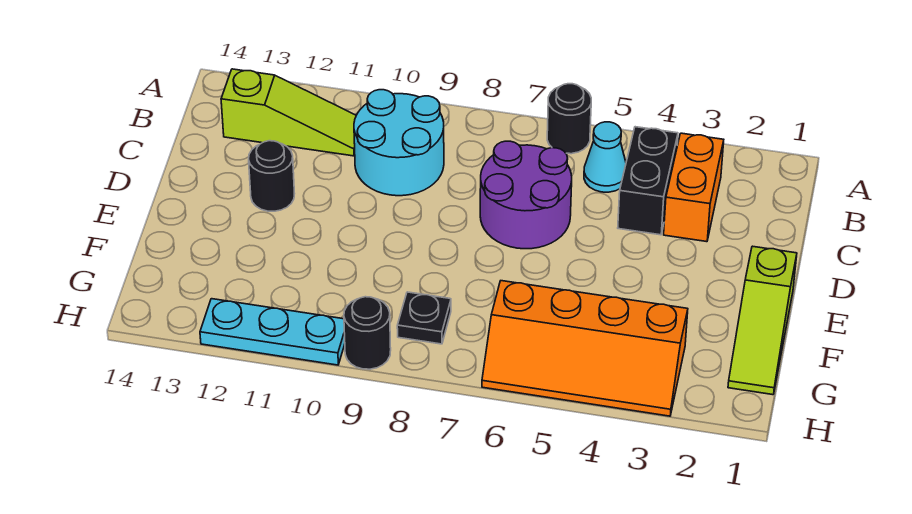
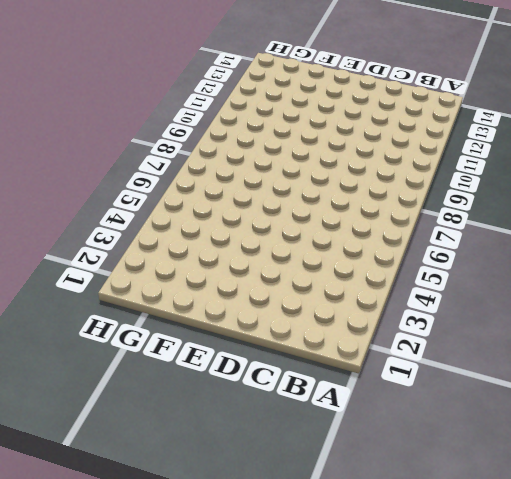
none -> black 1x1 round brick [547,84,591,154]
none -> orange 1x2 brick [664,133,724,242]
none -> black 1x2 brick [618,127,678,235]

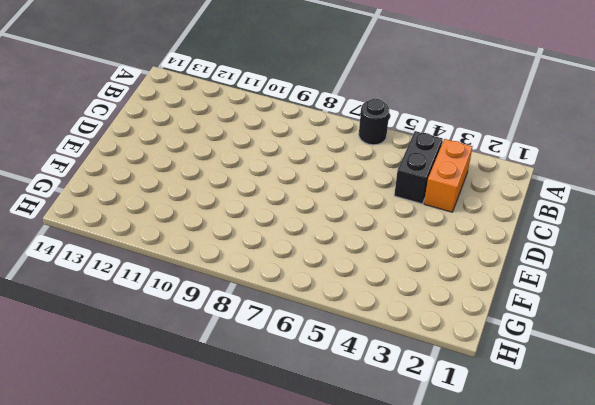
none -> cyan 1x1 cone [584,122,626,192]
none -> cyan 2x2 round brick [354,90,444,196]
none -> lime 1x3 slope [221,69,356,156]

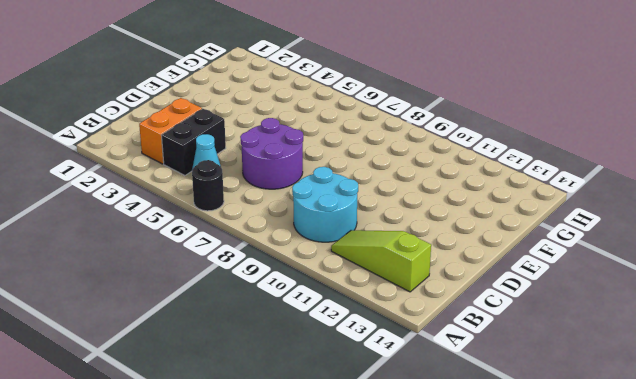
none -> black 1x1 round brick [249,141,295,211]
none -> lime 1x3 slope [728,246,797,395]
none -> orange 2x4 slope [482,281,688,416]

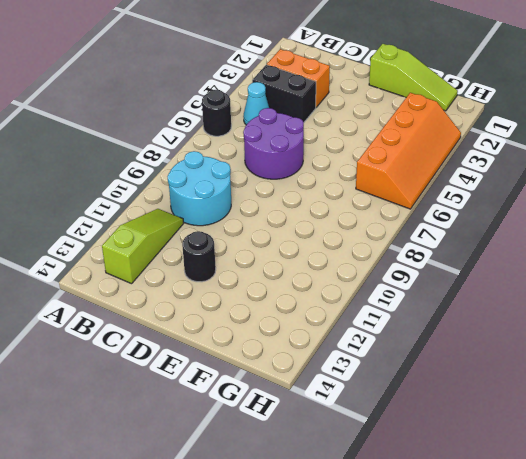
none -> black 1x1 plate [397,292,451,344]
none -> black 1x1 round brick [344,297,391,369]
none -> cyan 1x3 plate [200,299,345,365]

